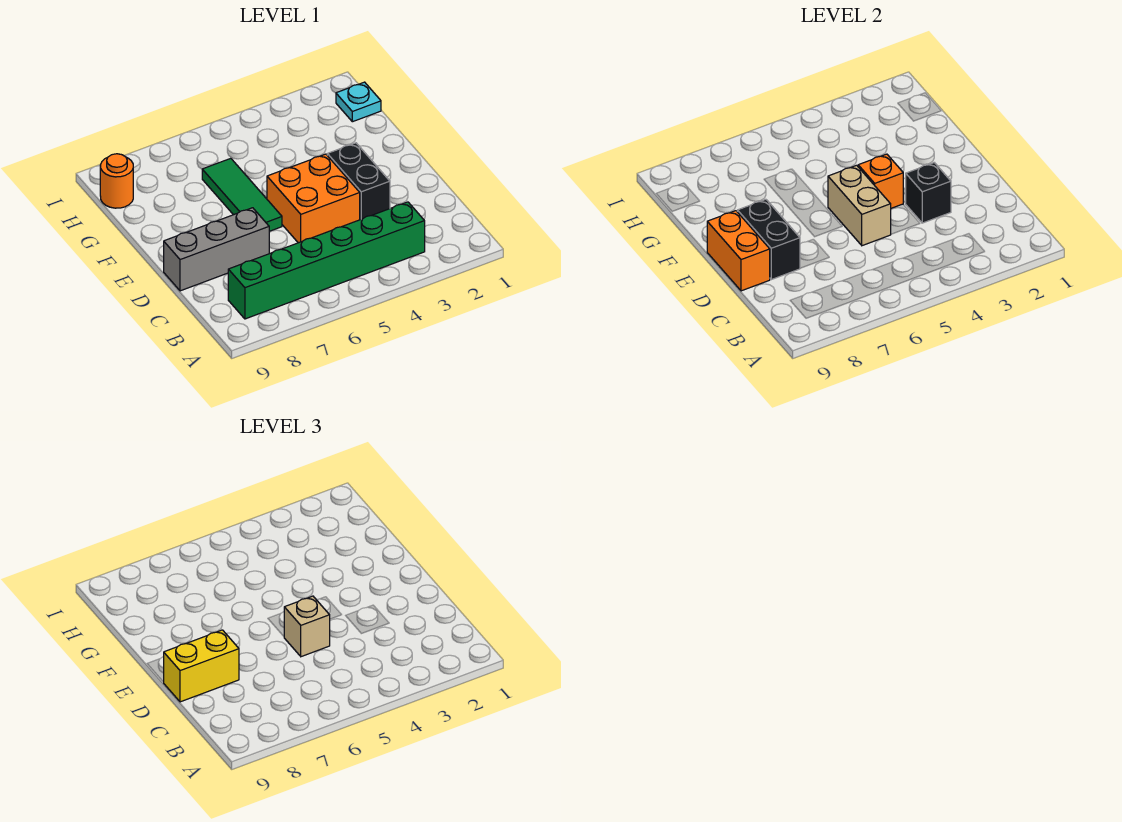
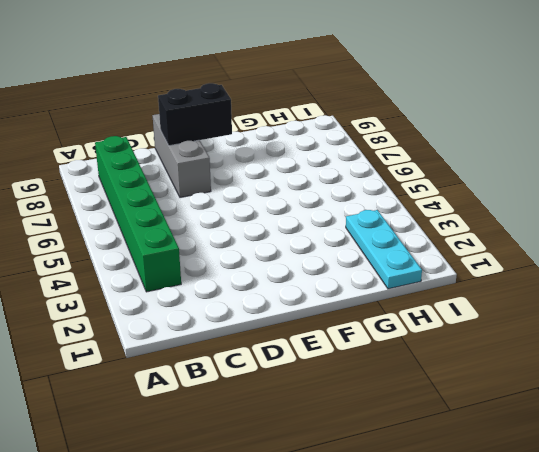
cyan 1x3 plate [346,210,422,289] -> cyan 1x1 plate [336,82,381,122]
none -> black 1x2 brick [327,143,390,220]
none -> orange 2x2 brick [267,154,360,243]
none -> green 1x3 tile [202,158,282,231]

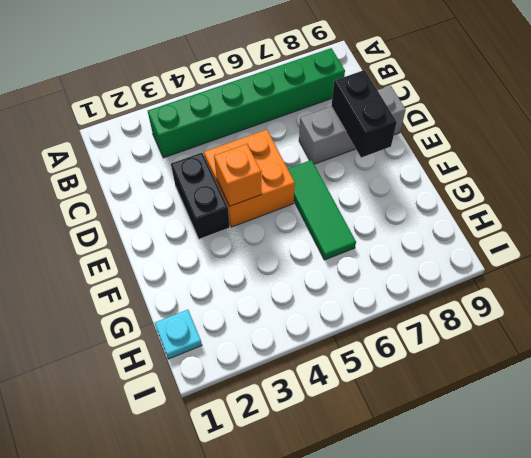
none -> orange 1x1 round brick [100,154,133,208]
none -> black 1x1 brick [906,163,951,223]
none -> tan 1x2 brick [828,165,891,246]

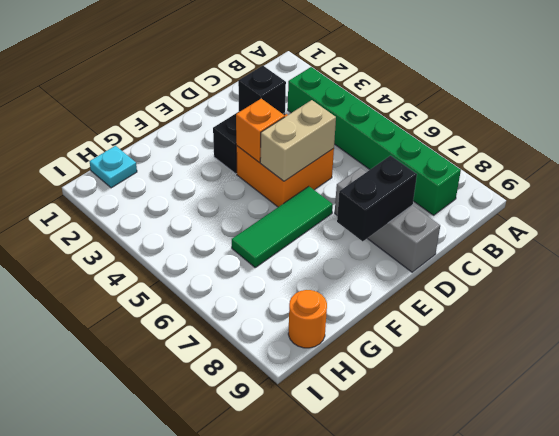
none -> orange 1x2 brick [707,211,770,291]
none -> tan 1x1 brick [284,596,330,657]
none -> yellow 1x2 brick [164,630,239,702]

